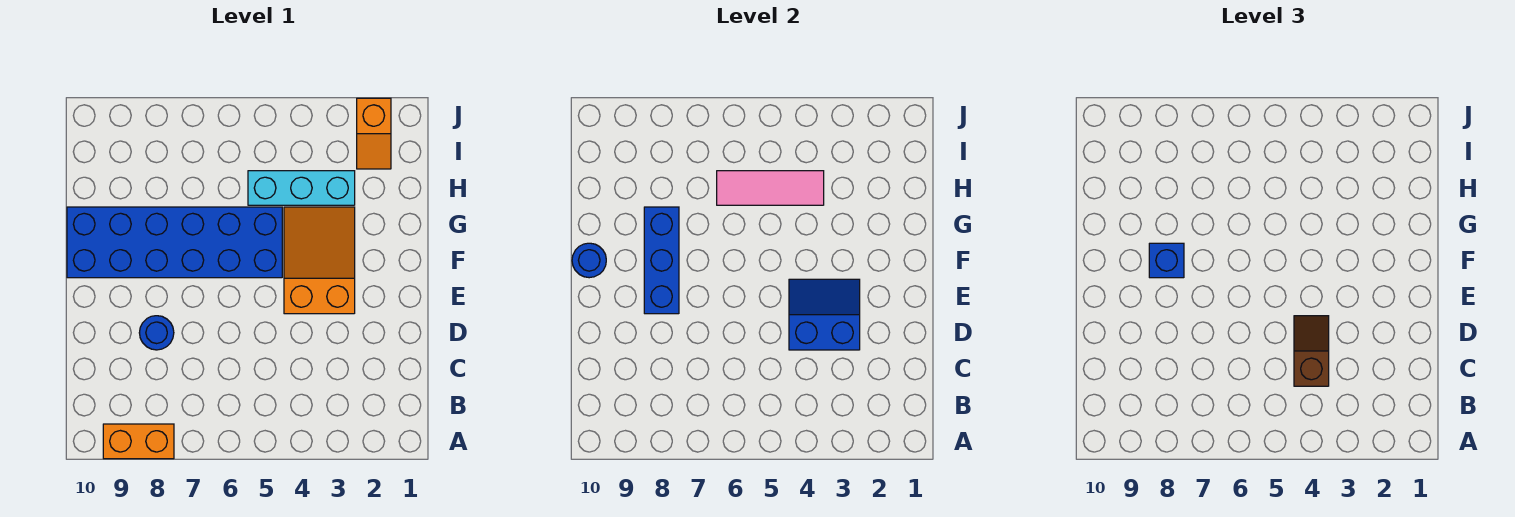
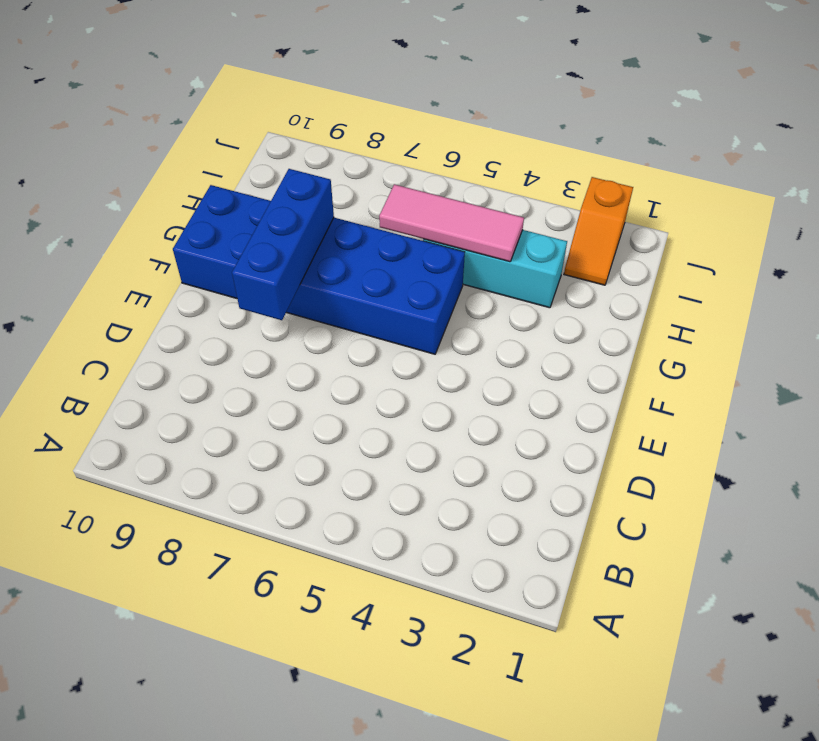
none -> orange 1x2 brick [103,424,174,459]
none -> blue 1x1 round brick [139,316,174,350]
none -> orange 2x3 slope [284,207,355,314]

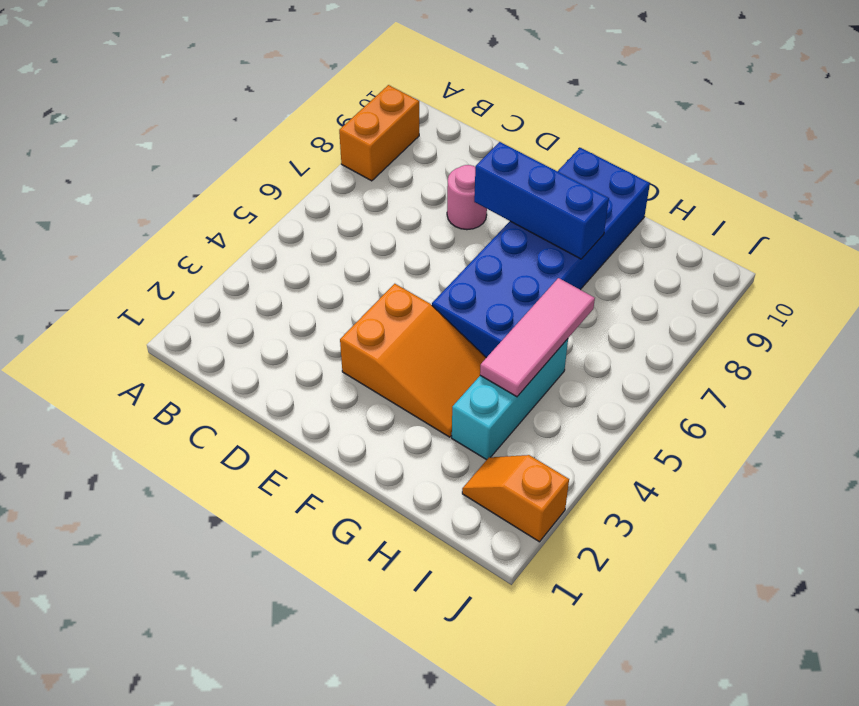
pink 1x1 round brick [447,165,487,230] -> blue 1x1 round brick [139,316,174,350]
none -> blue 2x2 slope [789,279,860,350]
none -> blue 1x1 round brick [572,243,606,278]
none -> brown 1x2 slope [1294,316,1329,386]

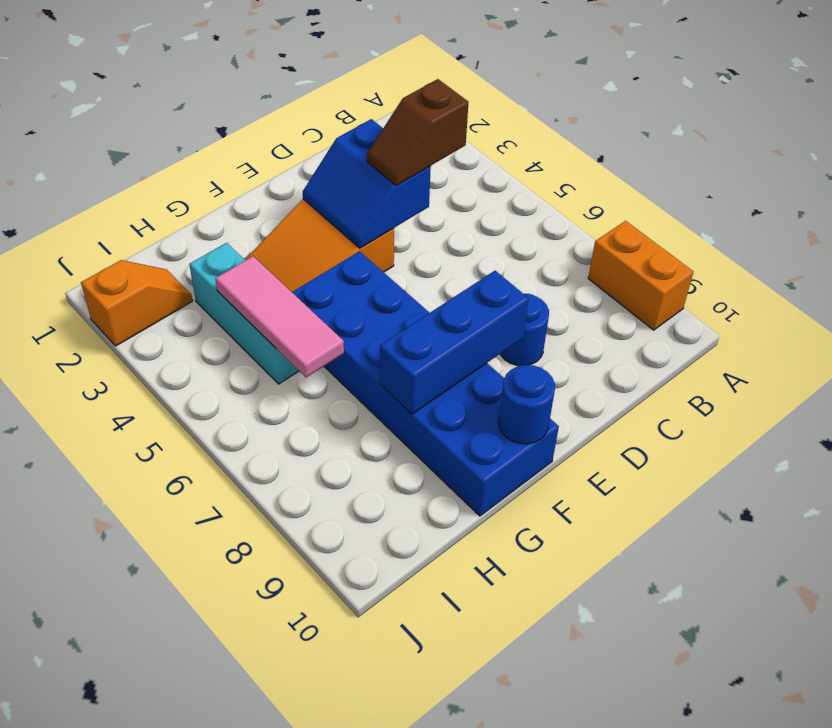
none -> blue 1x1 brick [1149,243,1184,278]

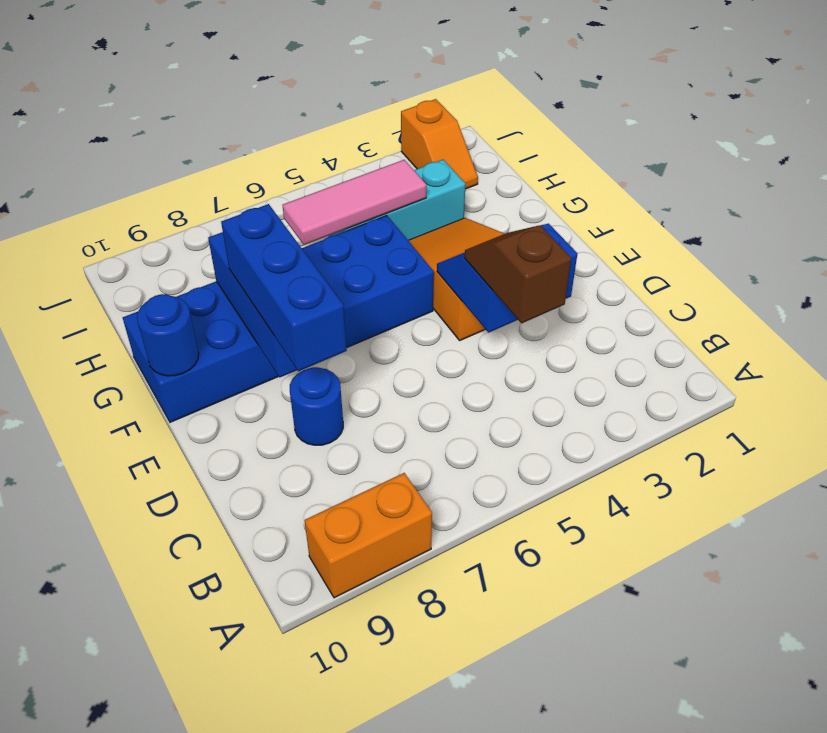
blue 1x3 brick [221,204,347,371] -> blue 1x1 brick [1149,243,1184,278]

